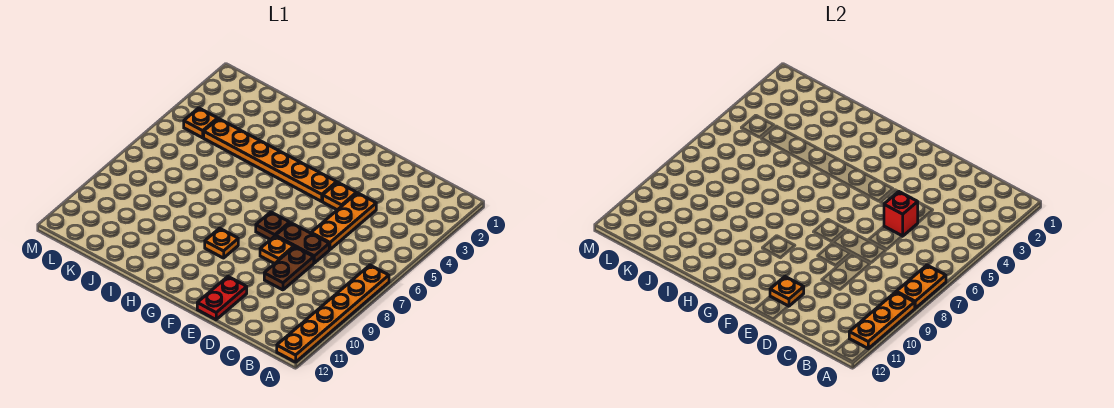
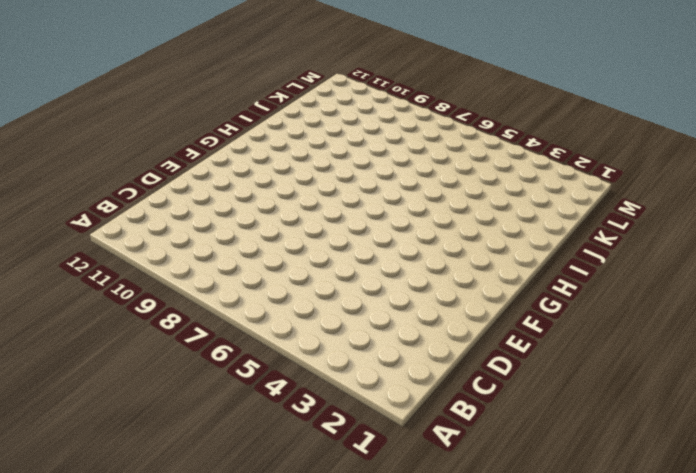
none -> orange 1x6 plate [277,265,389,362]
none -> orange 1x3 plate [311,193,376,249]
none -> brown 1x2 plate [276,223,329,263]

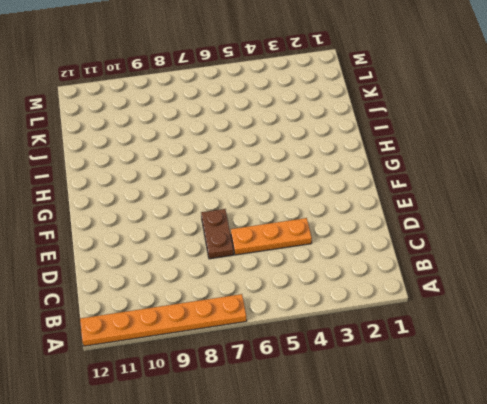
none -> brown 1x2 plate [264,247,314,290]
none -> orange 1x1 plate [323,182,356,210]
none -> orange 1x1 plate [260,236,294,264]

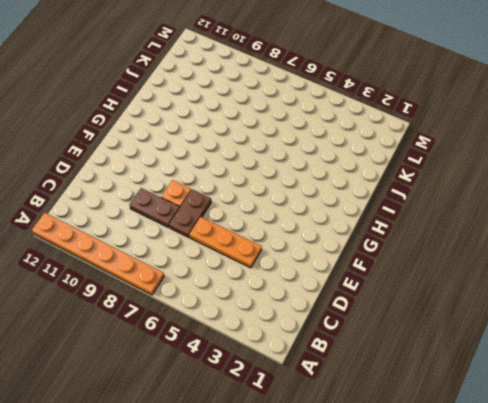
none -> orange 1x1 plate [323,182,356,210]
none -> red 1x2 plate [197,277,247,320]
none -> orange 1x6 plate [204,119,337,201]

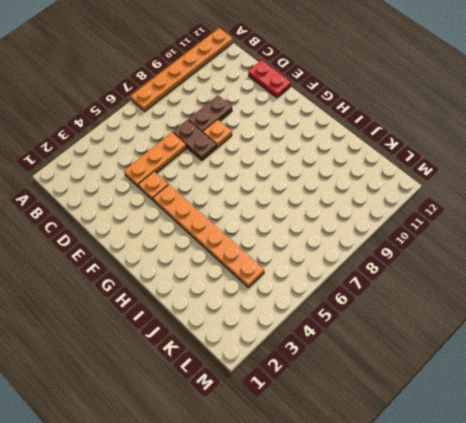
red 1x2 plate [248,60,291,98] -> red 1x2 plate turned to [197,277,247,320]
none -> brown 1x1 plate [256,212,290,240]
none -> orange 1x1 plate [205,228,238,258]
none -> orange 1x1 plate [184,108,218,138]

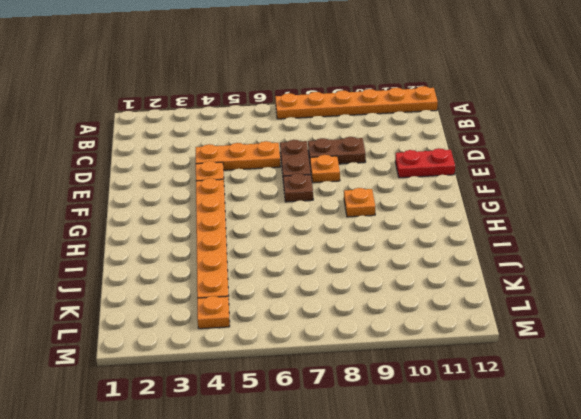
none -> orange 1x2 plate [896,265,946,308]
none -> orange 1x3 plate [849,292,915,349]
none -> red 1x1 brick [884,192,918,236]

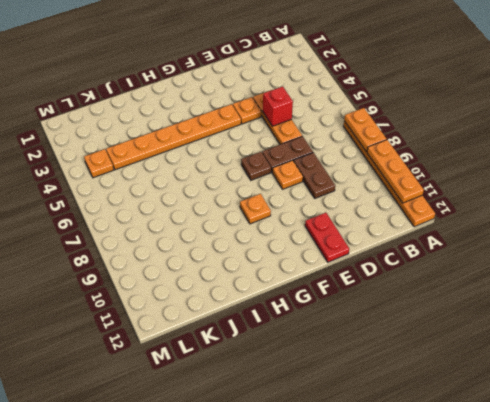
none -> orange 1x1 plate [770,277,804,306]

